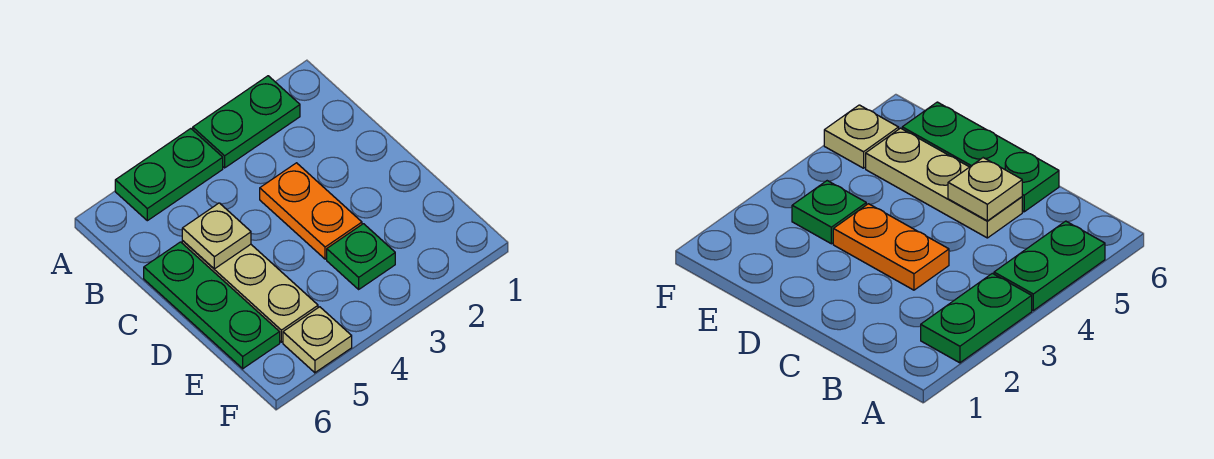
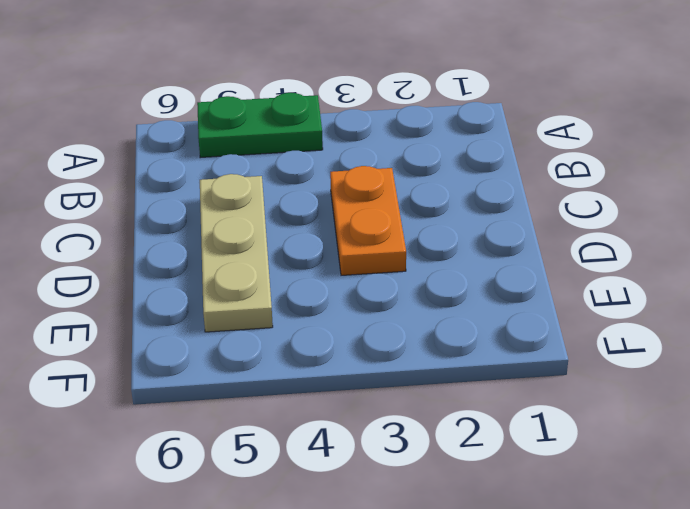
none -> green 1x2 plate [193,76,300,168]
none -> green 1x3 plate [144,242,280,369]

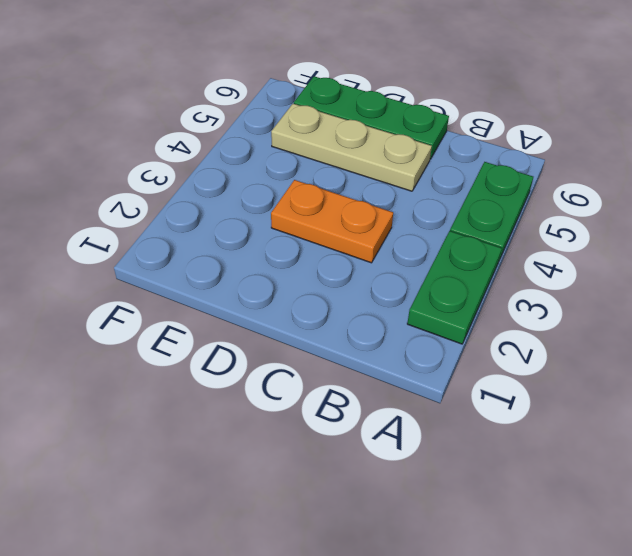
none -> green 1x1 plate [327,224,395,289]
none -> tan 1x1 plate [283,307,352,373]

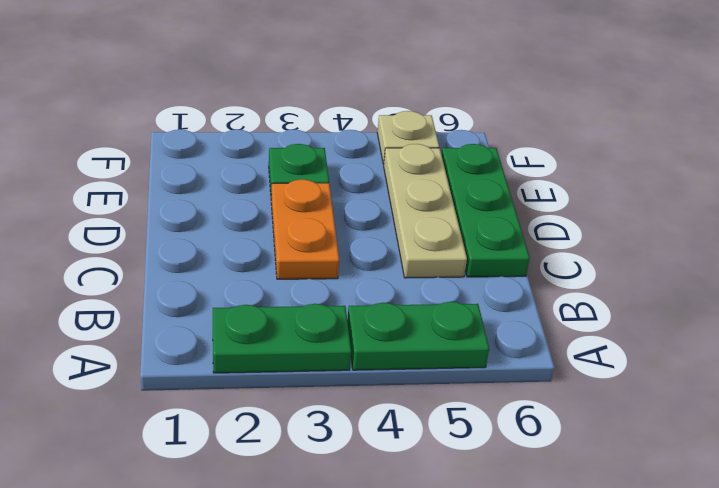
none -> tan 1x1 plate [182,203,251,269]

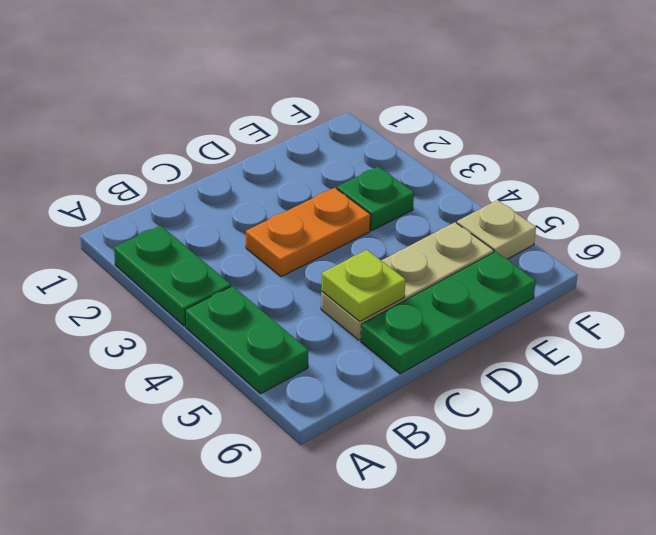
lime 1x1 plate [322,250,406,321] -> tan 1x1 plate [182,203,251,269]

